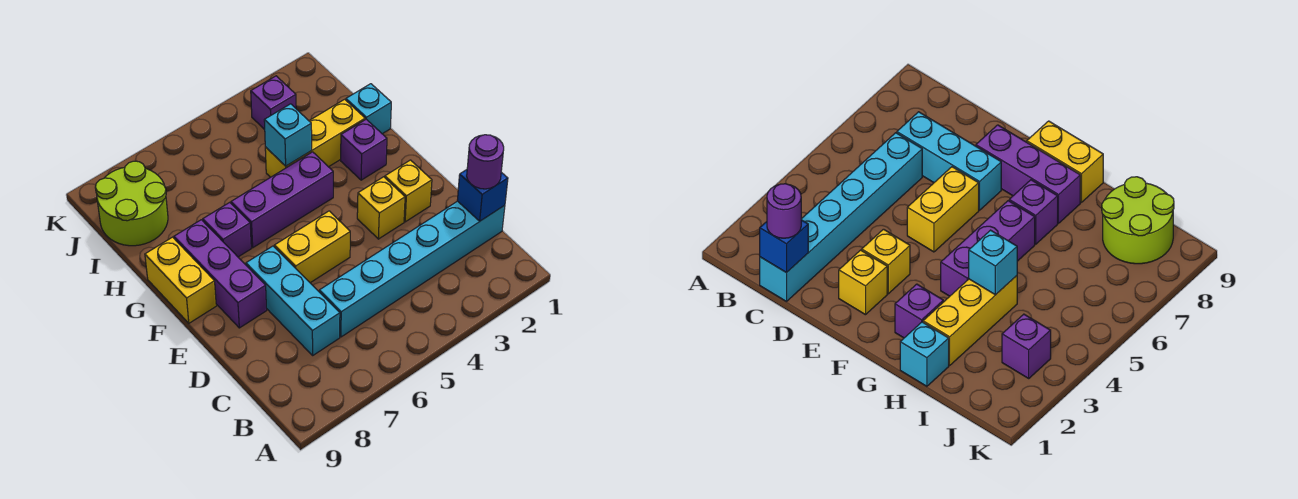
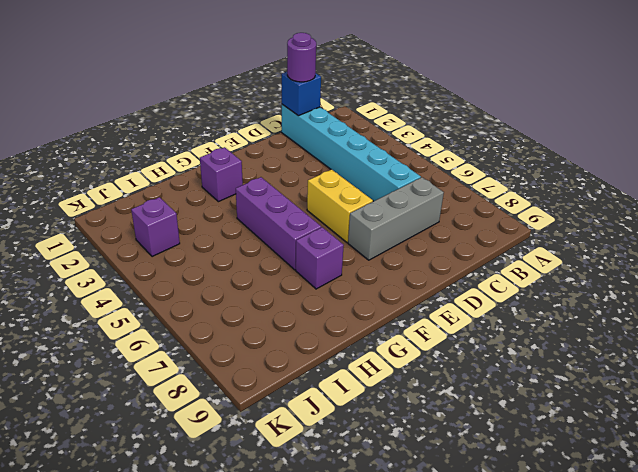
grey 1x3 brick [348,177,444,260] -> cyan 1x3 brick [246,246,340,355]
none -> yellow 1x1 brick [385,160,432,222]
none -> yellow 1x1 brick [357,177,405,239]
none -> purple 1x3 brick [174,220,267,328]

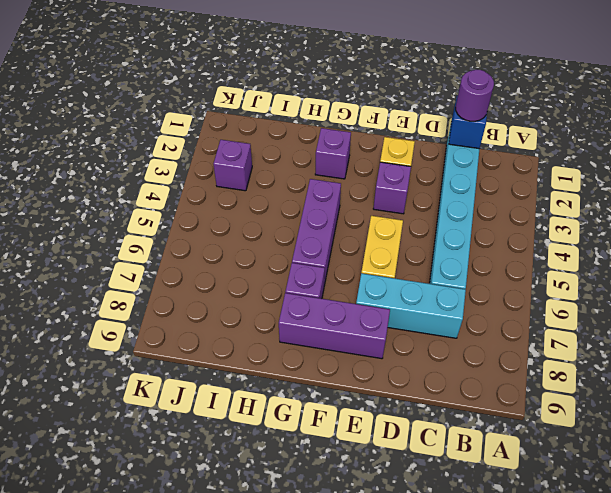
purple 1x1 brick [373,162,411,214] -> yellow 1x1 brick [357,177,405,239]
none -> yellow 1x2 brick [145,237,216,323]
none -> cyan 1x1 brick [346,84,391,134]
none -> yellow 1x3 brick [265,99,365,177]

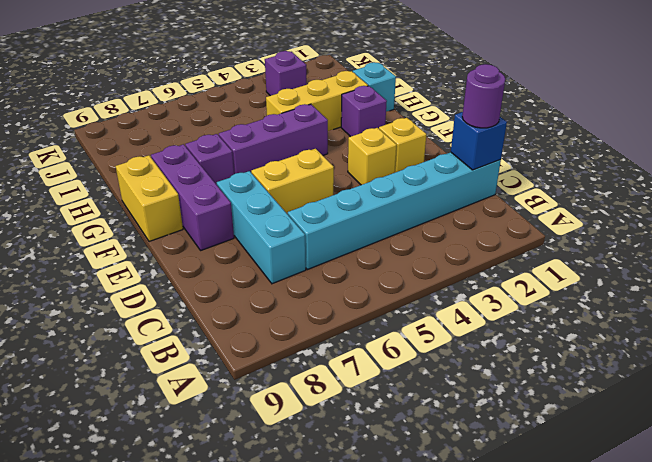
none -> lime 2x2 round brick [95,161,168,246]
none -> cyan 1x1 brick [264,104,312,166]

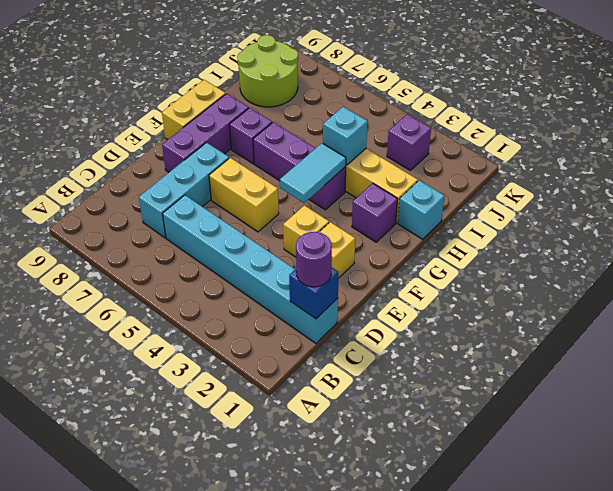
cyan 1x2 tile [280,143,346,203] -> none

